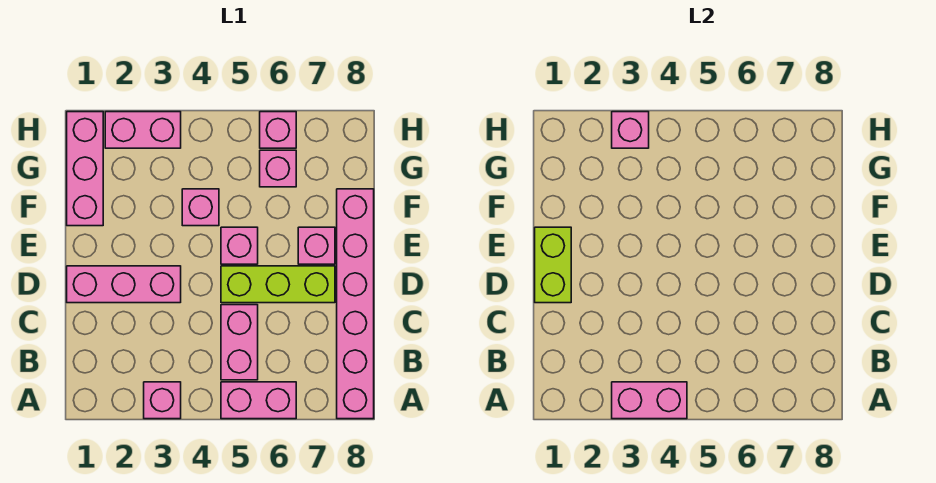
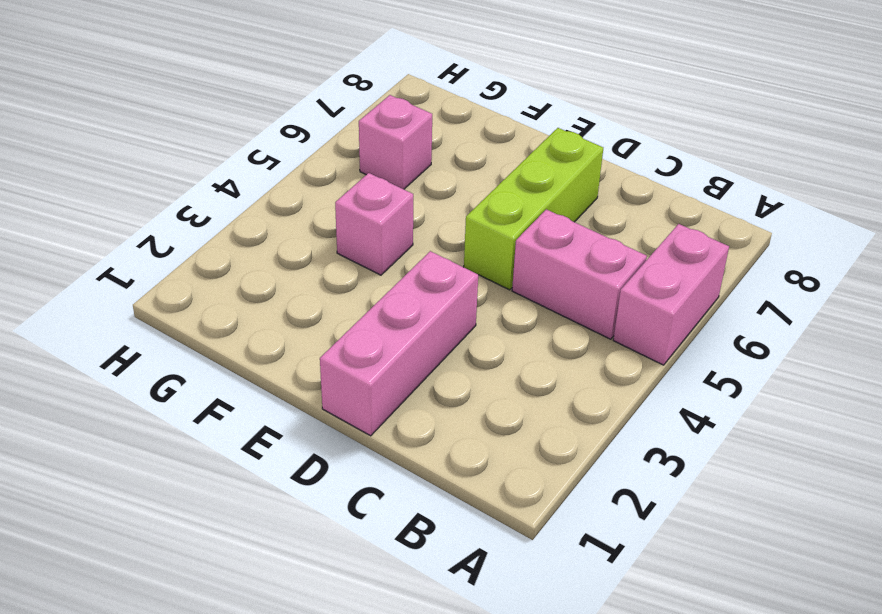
none -> pink 1x1 brick [144,382,181,419]
none -> pink 1x6 brick [337,189,374,419]
none -> pink 1x1 brick [221,227,258,264]

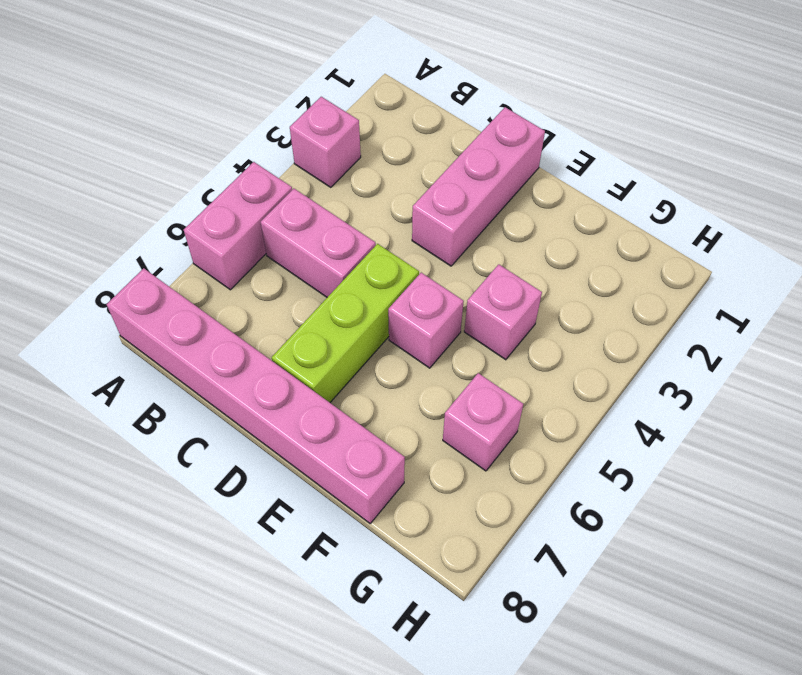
none -> pink 1x1 brick [298,227,335,264]
none -> pink 1x3 brick [67,112,103,226]
none -> pink 1x2 brick [105,112,181,148]

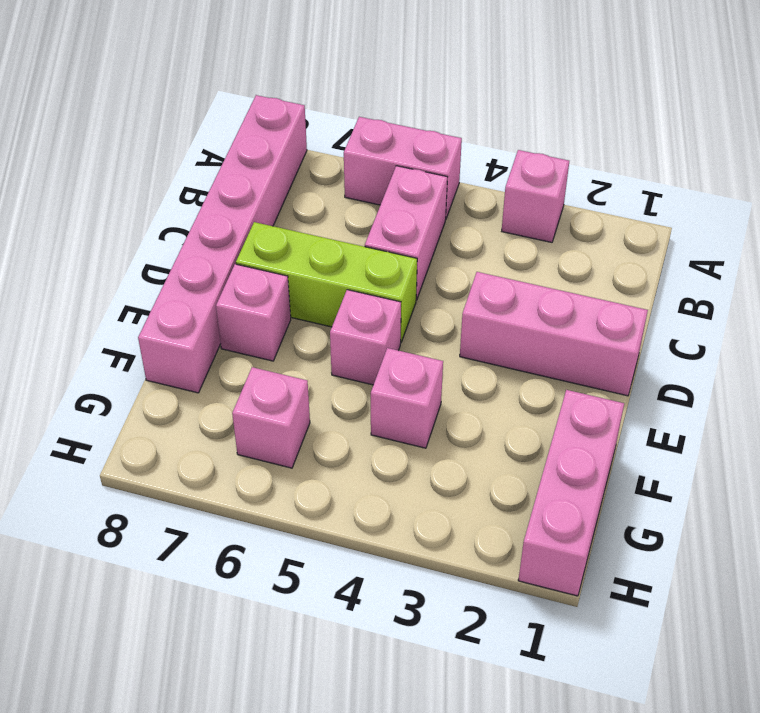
none -> pink 1x2 brick [105,112,181,148]
none -> pink 1x1 brick [260,112,296,148]
none -> pink 1x2 brick [612,382,687,419]

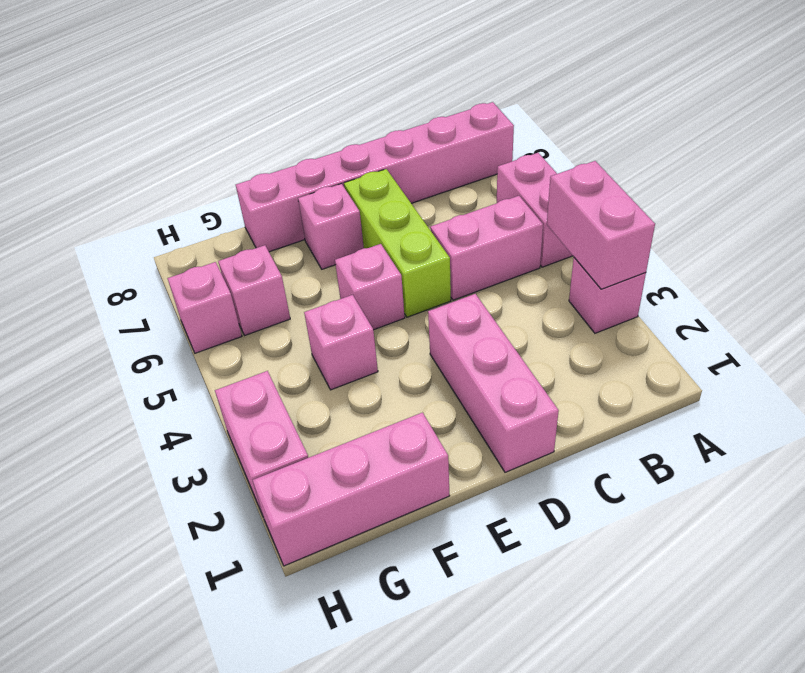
none -> lime 1x2 brick [535,227,571,303]
none -> pink 1x1 brick [612,112,649,148]

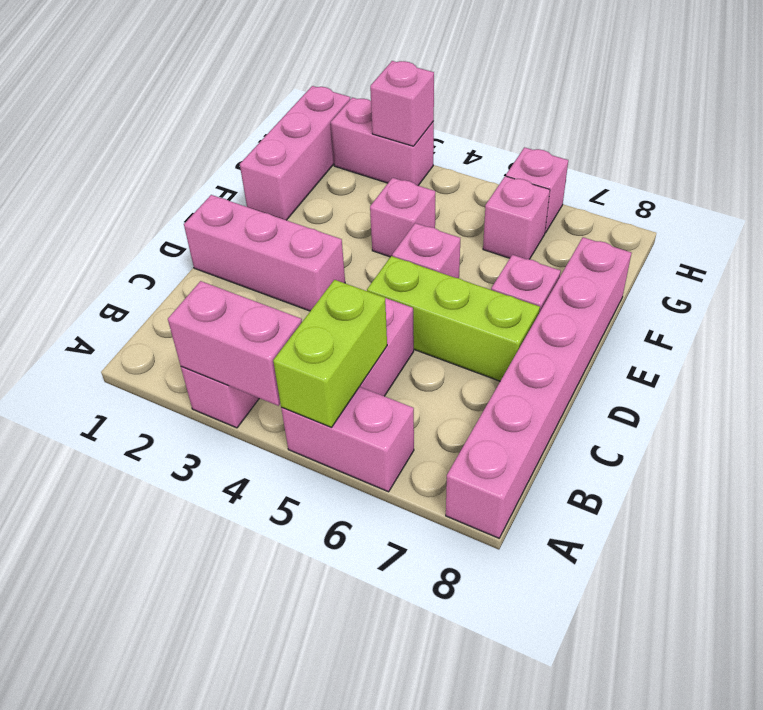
lime 1x2 brick [273,280,387,427] -> lime 1x2 brick moved to [535,227,571,303]

